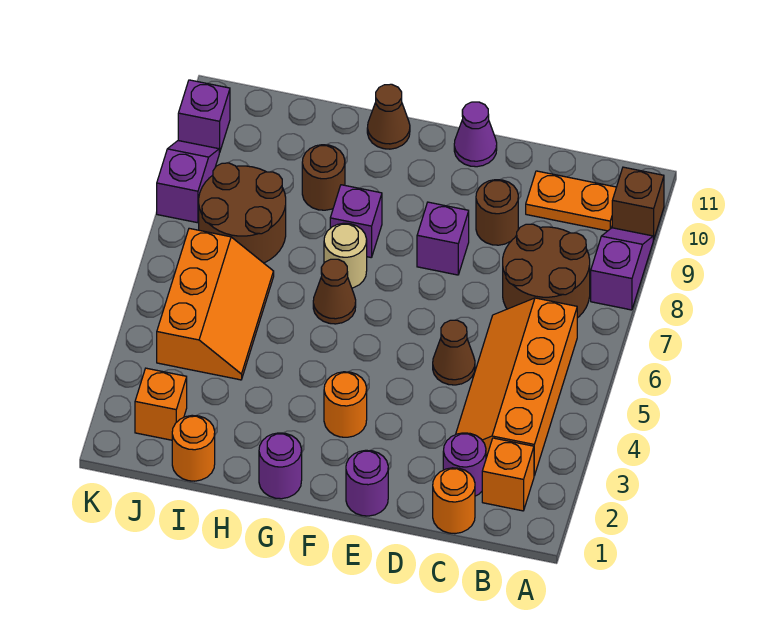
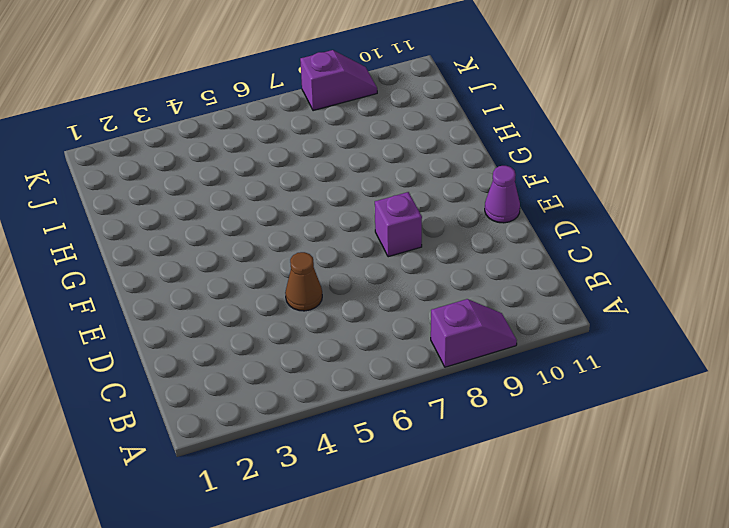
none -> brown 1x1 brick [612,167,664,240]
none -> orange 1x1 brick [482,438,534,511]
none -> orange 2x4 slope [456,298,577,476]

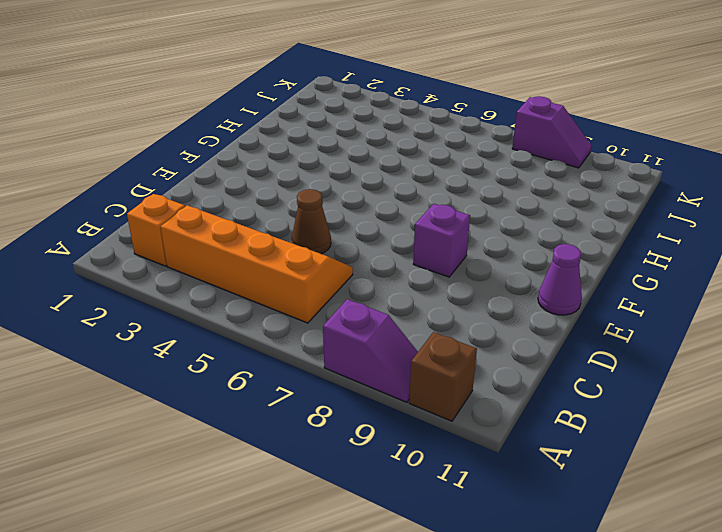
none -> brown 2x2 round brick [503,224,590,318]
none -> orange 1x2 plate [526,171,616,231]
none -> orange 1x1 round brick [433,468,475,534]

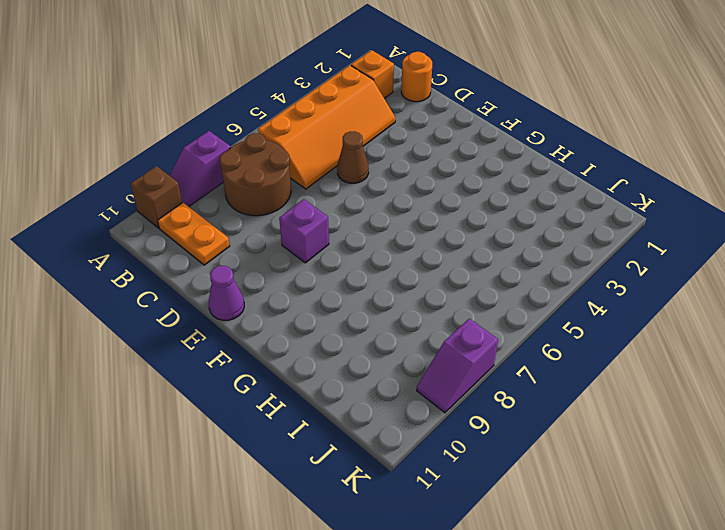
none -> purple 1x1 round brick [443,433,486,496]
none -> brown 1x1 round brick [476,180,518,245]
none -> purple 1x1 round brick [346,450,388,516]

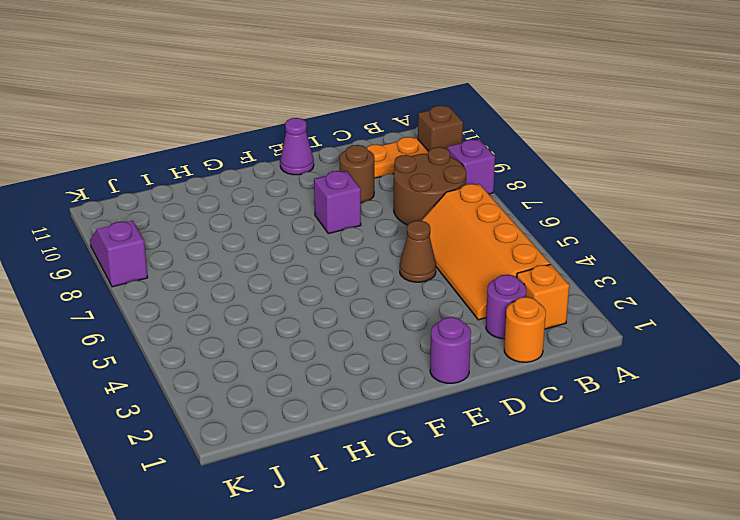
none -> orange 1x1 round brick [324,372,367,437]
none -> purple 1x1 round brick [259,433,302,499]
none -> brown 1x1 cone [313,259,356,324]

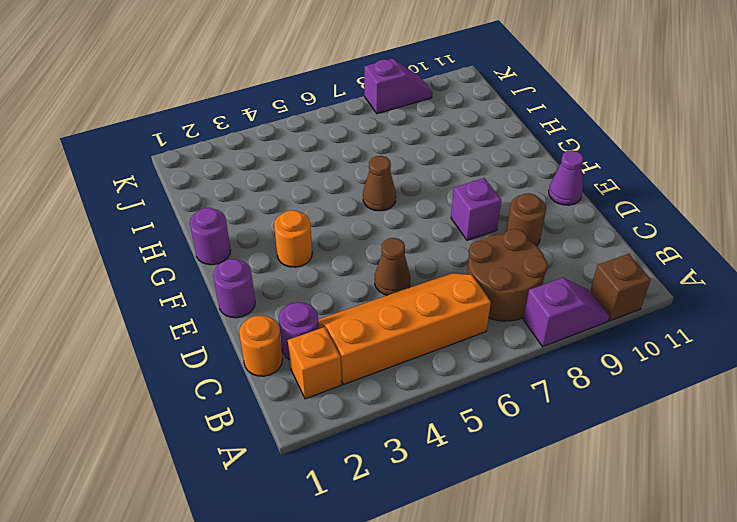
none -> orange 1x2 plate [526,171,616,231]
none -> tan 1x1 round brick [324,223,367,288]
none -> purple 1x1 brick [330,185,382,258]

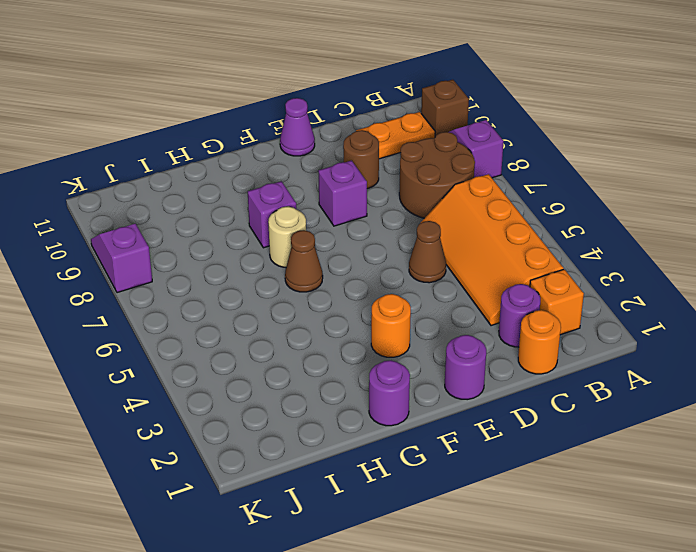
none -> brown 1x1 cone [367,84,410,149]
none -> brown 1x1 round brick [302,145,345,210]
none -> orange 1x1 round brick [172,415,215,481]

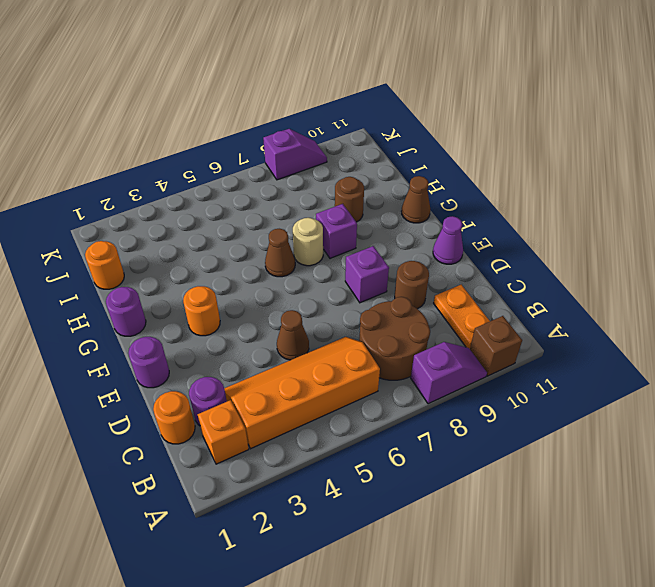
none -> orange 2x3 slope [157,228,274,380]
none -> brown 2x2 round brick [199,163,286,263]
none -> orange 1x1 brick [135,368,187,440]

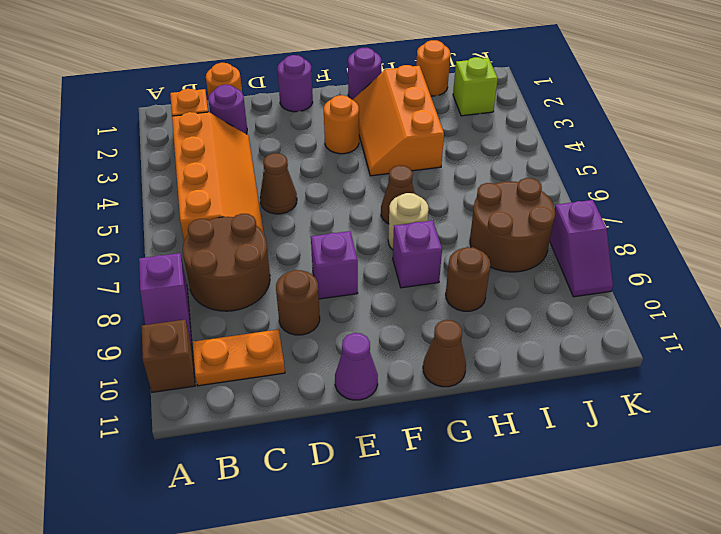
orange 2x3 slope [353,65,444,176] -> orange 2x3 slope moved to [157,228,274,380]
lime 1x1 brick [453,57,498,116] -> orange 1x1 brick [135,368,187,440]
none -> purple 1x1 brick [178,80,230,153]

